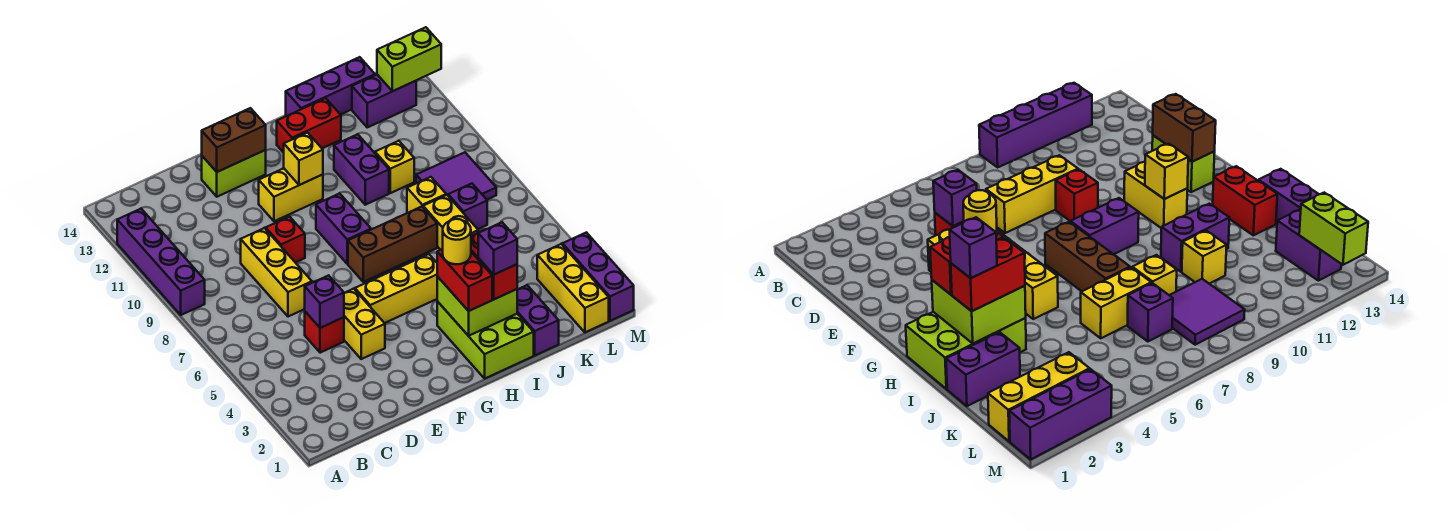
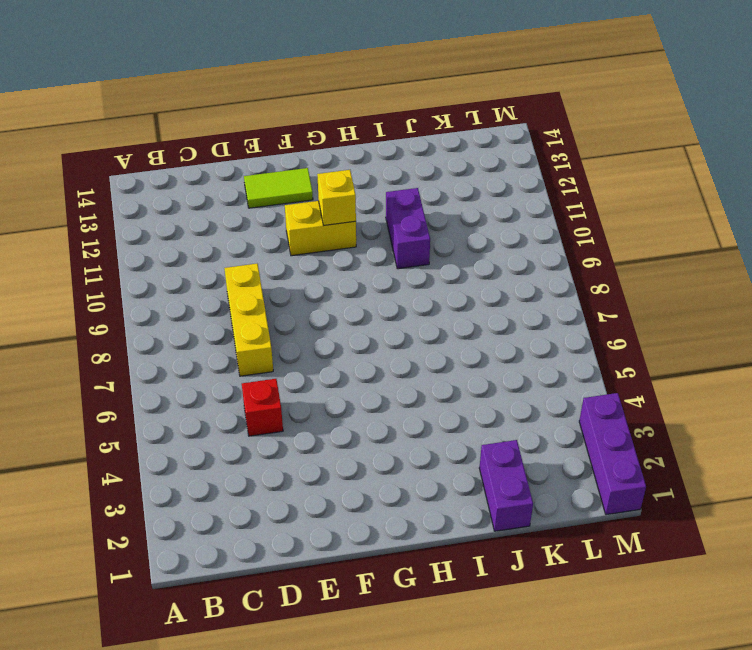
lime 1x2 tile [244,168,313,208] -> lime 1x2 brick [202,150,266,197]
none -> purple 1x4 brick [117,209,205,315]
none -> yellow 1x2 brick [344,289,385,359]
none -> red 1x1 brick [266,216,305,262]
none -> yellow 1x3 brick [355,254,437,323]

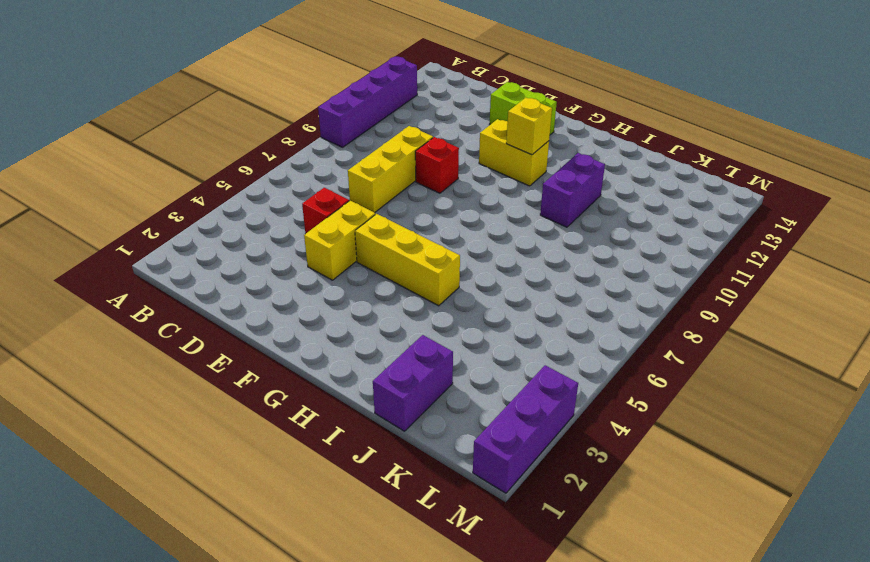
none -> brown 1x3 brick [348,207,437,282]
none -> purple 1x2 brick [316,193,371,264]
none -> lime 2x3 brick [437,301,534,378]
none -> red 1x2 brick [277,98,341,153]

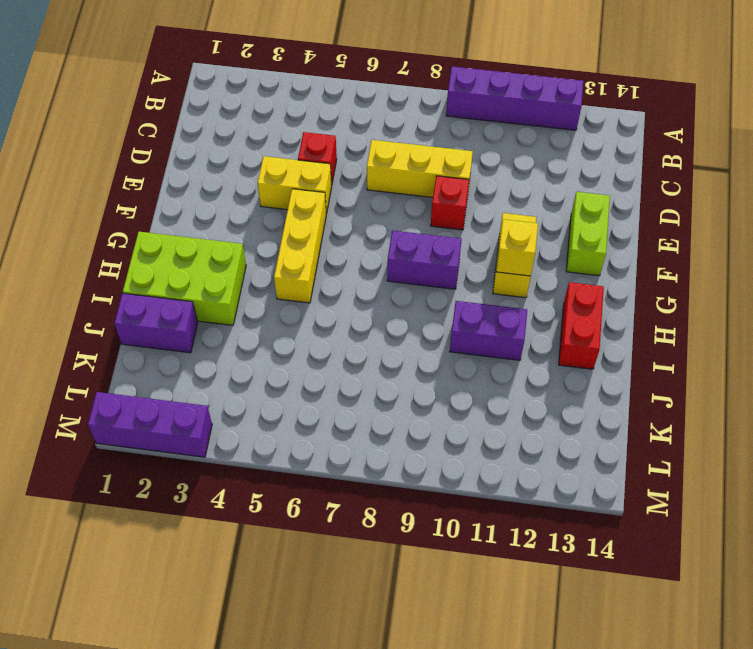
none -> brown 1x3 brick [348,207,437,282]
none -> purple 1x3 brick [286,57,375,116]
none -> yellow 1x2 brick [423,195,478,250]
none -> yellow 1x1 brick [407,177,446,213]

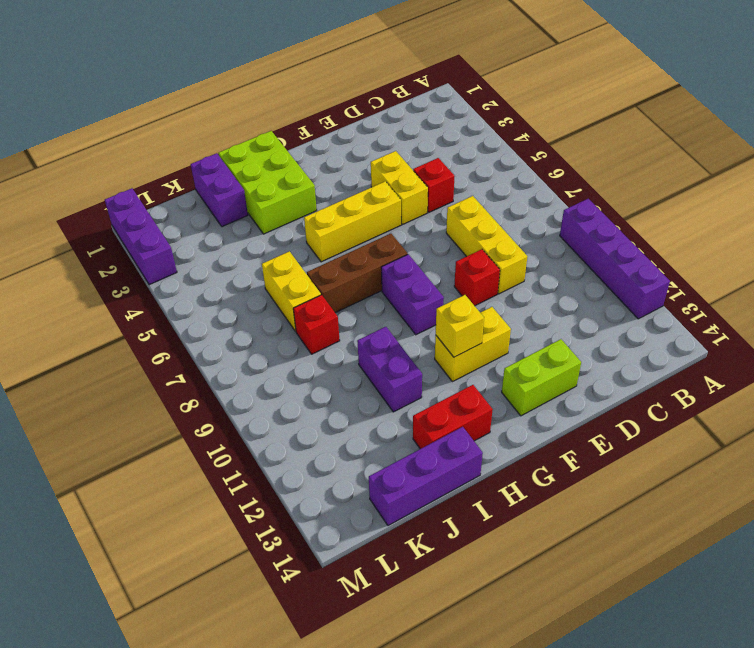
red 1x1 brick [293,295,340,354] -> yellow 1x1 brick [407,177,446,213]
none -> yellow 1x1 brick [375,141,414,193]
none -> purple 1x1 brick [448,184,487,229]
none -> purple 2x2 tile [416,152,496,199]
none -> purple 1x2 brick [352,75,416,127]

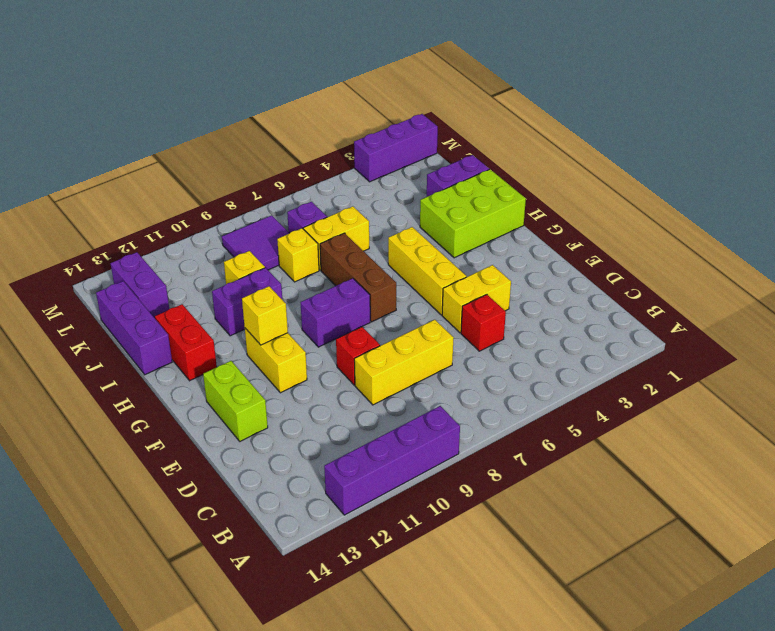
none -> yellow 1x3 brick [537,244,609,332]
none -> purple 1x1 brick [305,275,344,328]
none -> brown 1x2 brick [202,108,266,172]
none -> lime 2x2 brick [437,277,518,336]

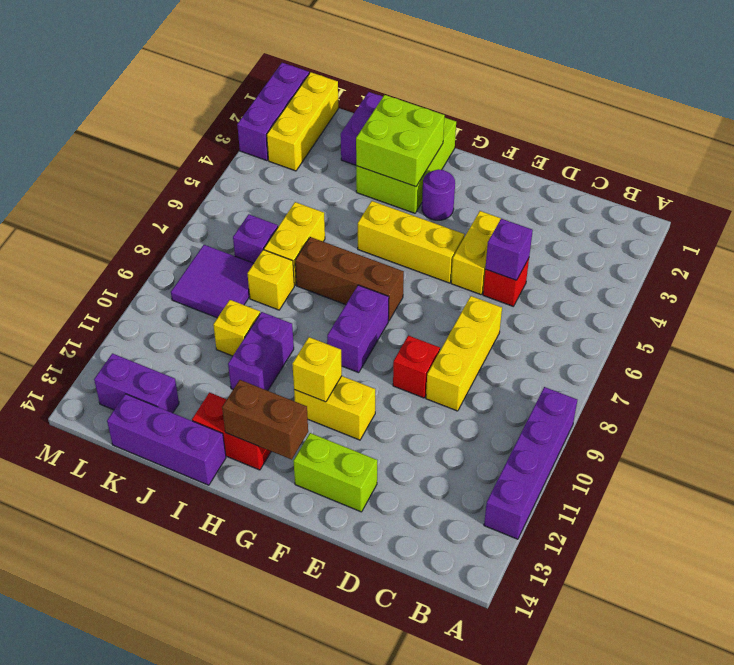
purple 1x1 round brick [422,169,455,220] -> none
brown 1x2 brick [222,380,308,459] -> brown 1x2 brick moved to [202,108,266,172]
none -> lime 1x2 brick [377,27,441,91]
none -> red 1x2 brick [437,249,492,311]
none -> red 1x2 brick [471,229,517,299]
none -> yellow 1x1 round brick [443,219,471,264]

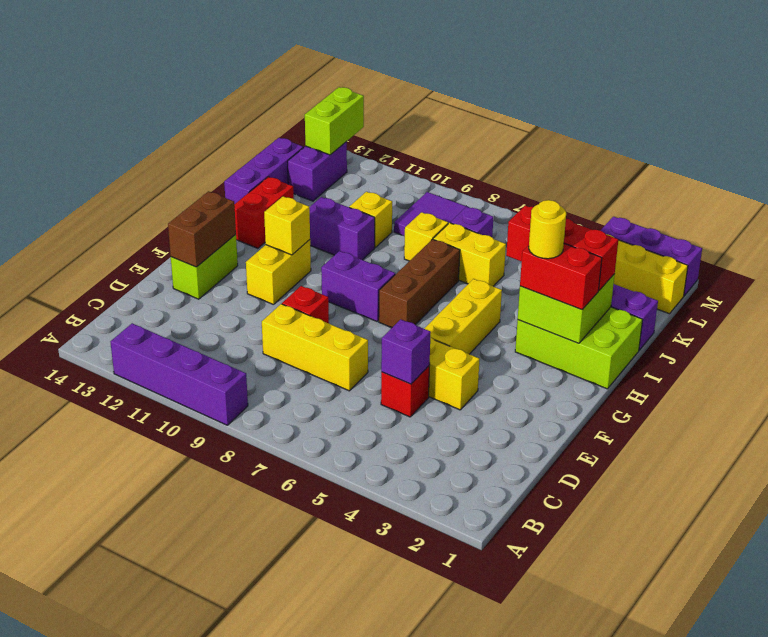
red 1x3 brick [506,206,618,291] -> red 1x2 brick [471,229,517,299]
none -> purple 1x1 brick [478,222,517,275]

